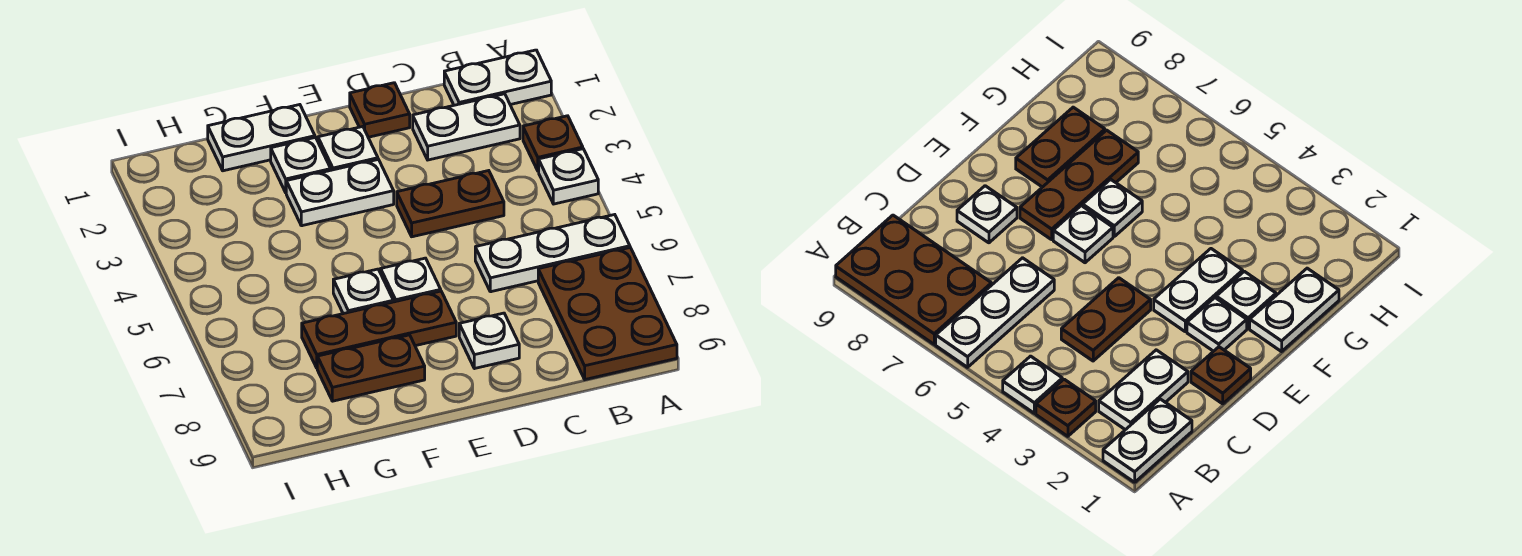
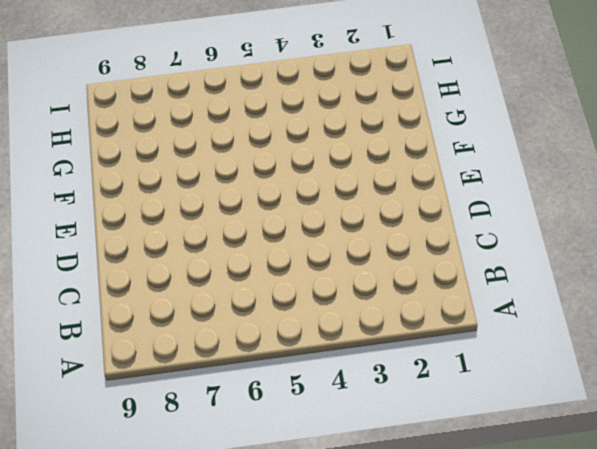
none -> white 1x2 plate [444,50,551,105]
none -> brown 1x1 plate [523,116,583,171]
none -> white 1x1 plate [539,149,598,204]

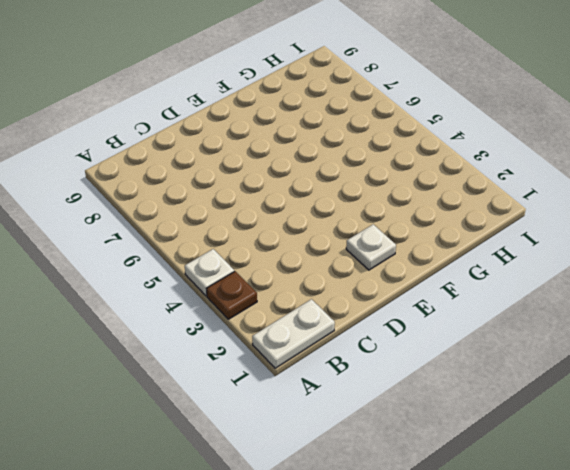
none -> white 1x3 plate [475,215,630,292]
none -> brown 2x3 plate [538,248,677,380]
none -> white 1x2 plate [413,94,520,160]

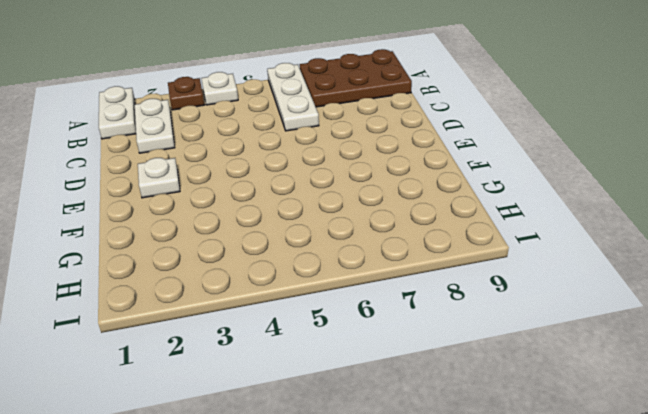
none -> brown 1x2 plate [397,171,504,237]
none -> brown 1x1 plate [350,83,410,137]
none -> white 1x1 plate [459,313,519,369]

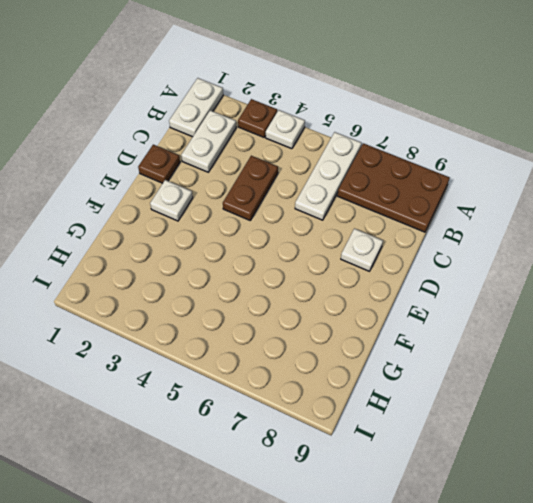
none -> white 1x2 plate [286,159,394,226]
none -> white 1x1 plate [381,258,441,302]
none -> brown 1x3 plate [302,291,456,368]

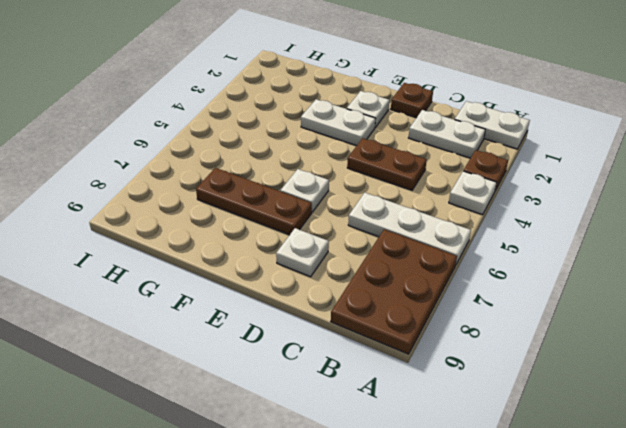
none -> white 1x2 plate [208,105,315,171]
none -> white 1x1 plate [271,137,331,192]
none -> white 1x1 plate [333,269,393,314]

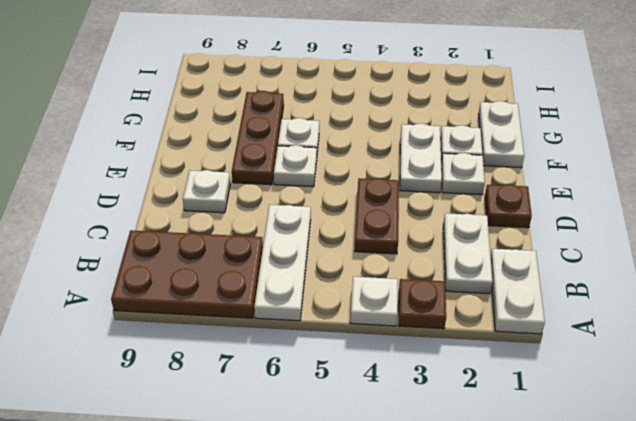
none -> brown 1x2 plate [317,335,425,401]

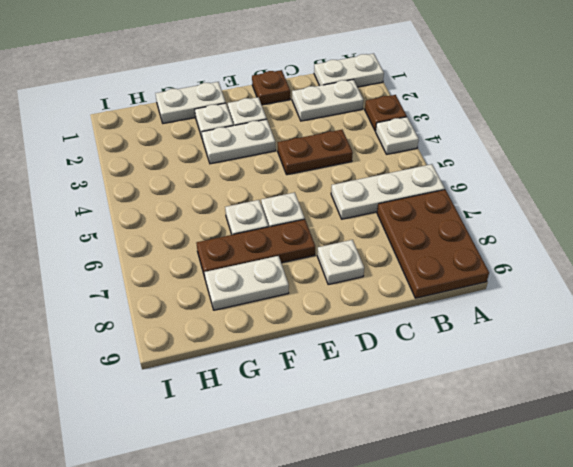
white 1x2 plate [204,256,289,310] -> brown 1x2 plate [317,335,425,401]

